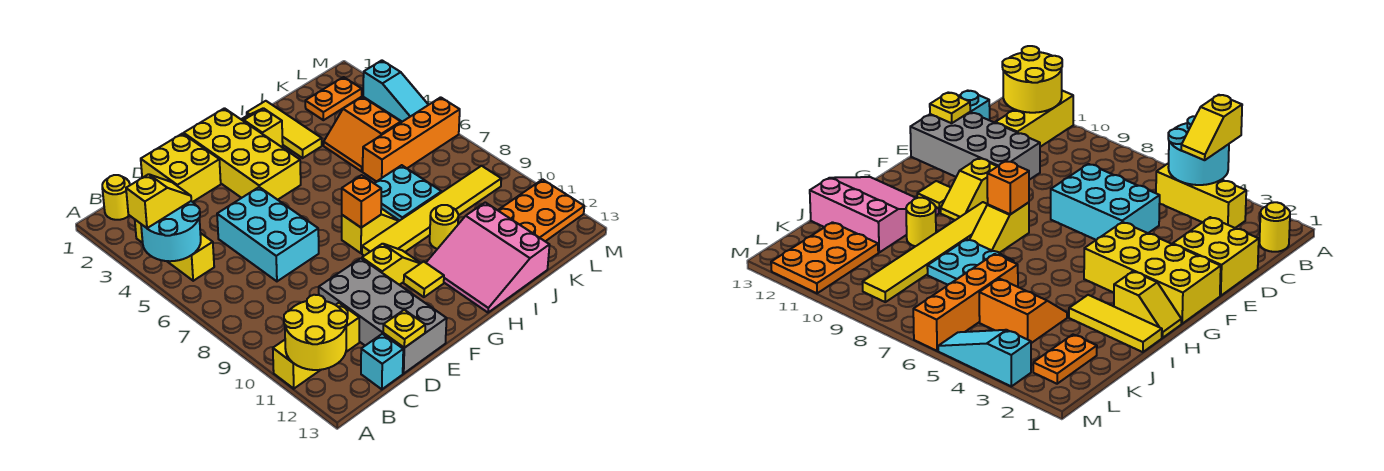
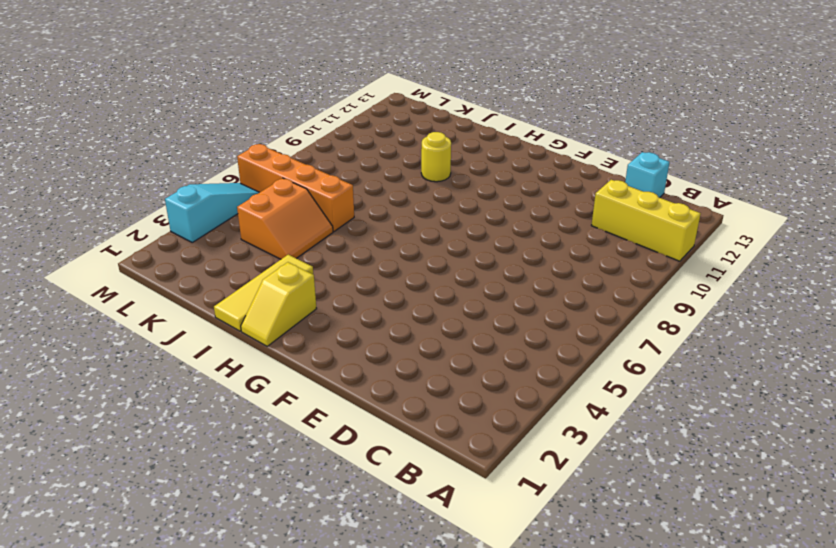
none -> yellow 1x1 round brick [102,175,130,220]
none -> yellow 1x3 brick [135,220,214,281]
none -> yellow 2x2 brick [141,134,221,202]

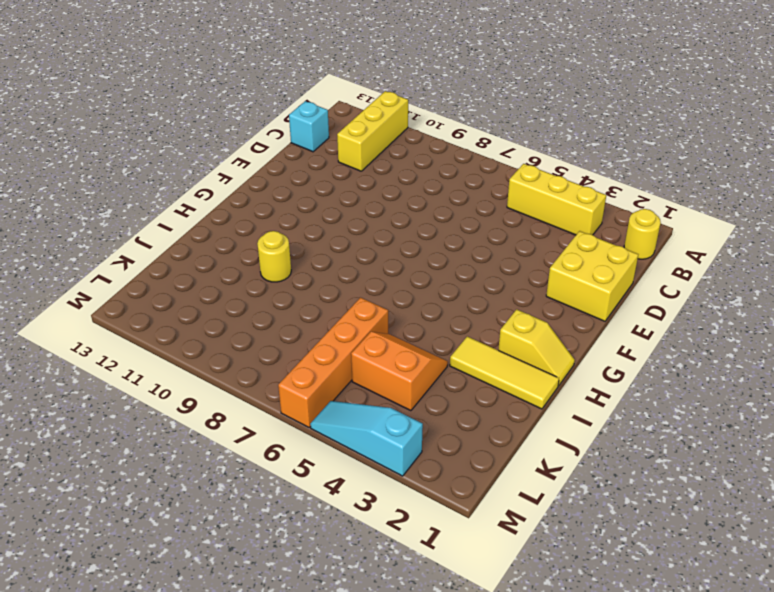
none -> cyan 2x3 brick [217,187,319,281]
none -> grey 2x4 brick [319,258,447,373]
none -> yellow 2x4 brick [184,108,301,200]

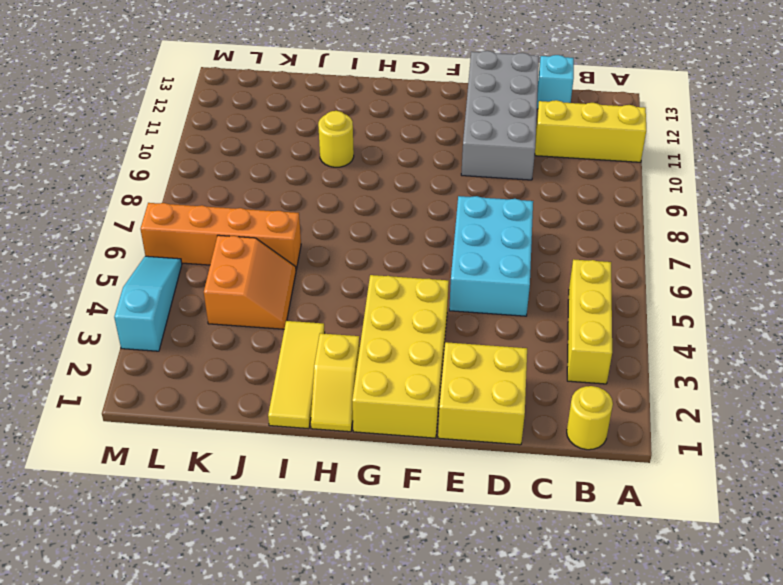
none -> yellow 1x2 slope [362,244,421,285]
none -> yellow 1x2 slope [342,209,399,253]
none -> yellow 1x6 tile [362,166,501,256]

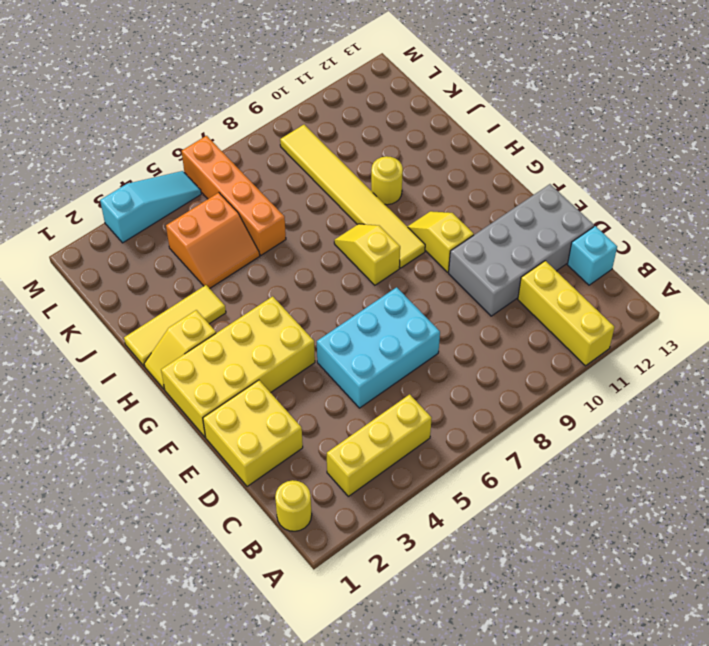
none -> yellow 1x1 tile [404,262,444,297]
none -> pink 3x3 slope [426,202,550,313]
none -> cyan 2x2 plate [374,165,441,221]

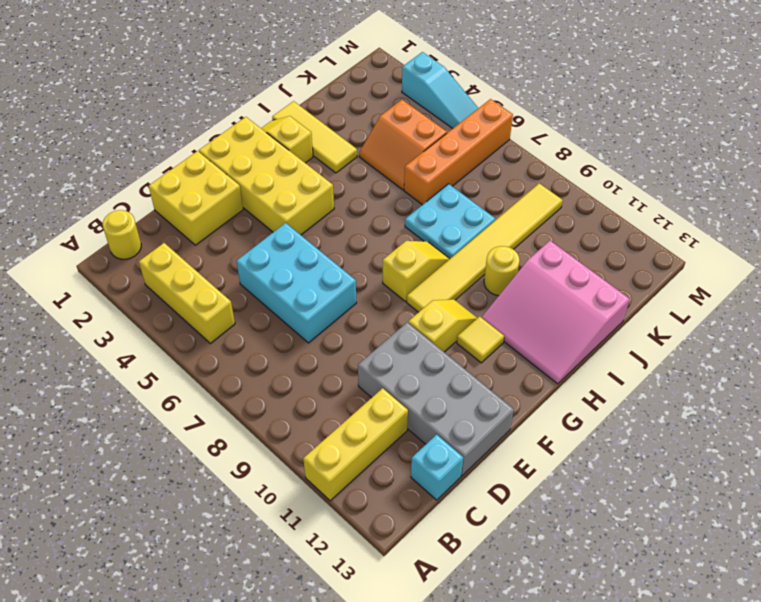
none -> orange 1x2 plate [305,77,362,120]
none -> orange 2x3 plate [498,179,584,241]
none -> cyan 2x2 round brick [141,201,201,261]

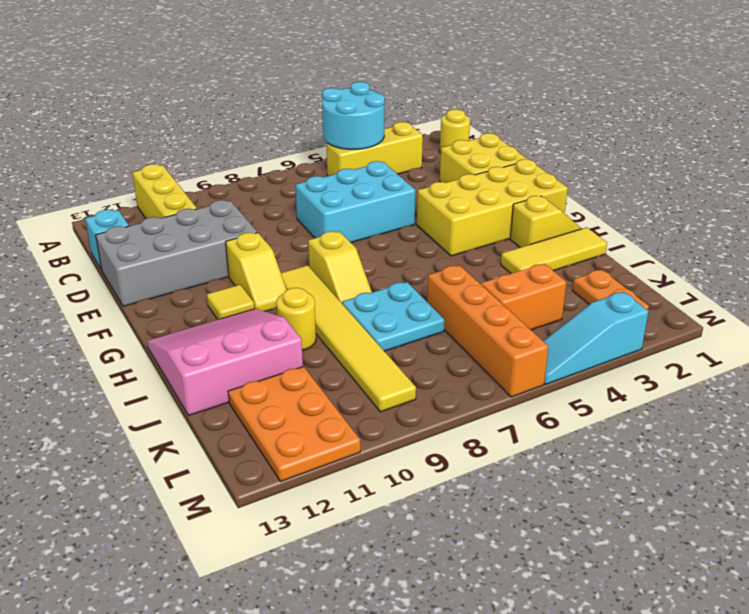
none -> yellow 2x2 round brick [284,295,347,370]
none -> yellow 1x1 plate [383,310,425,348]
none -> orange 1x1 brick [342,175,381,228]

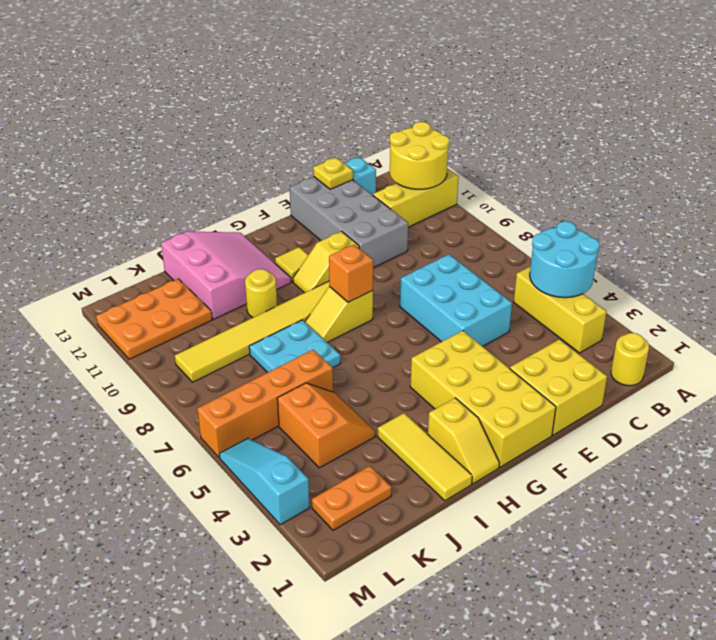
none -> yellow 1x2 slope [126,174,191,228]

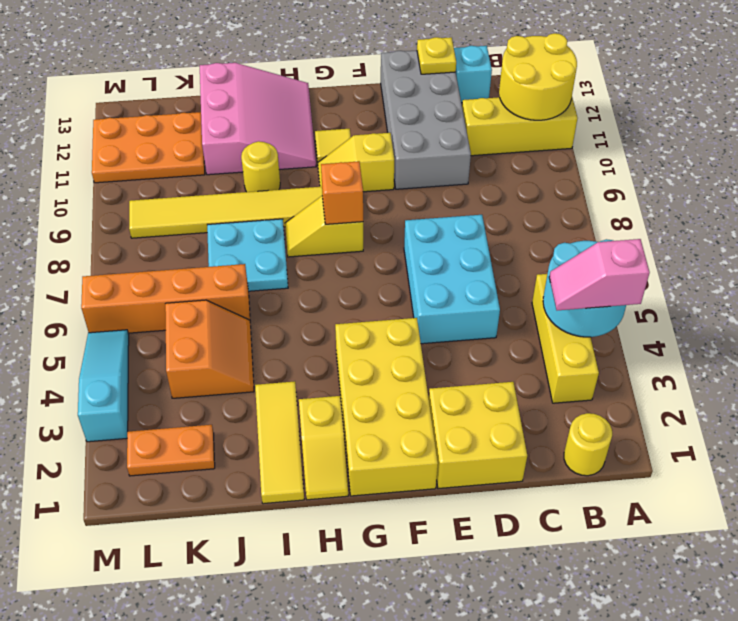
pink 1x2 slope [549,239,650,310] -> yellow 1x2 slope [126,174,191,228]

